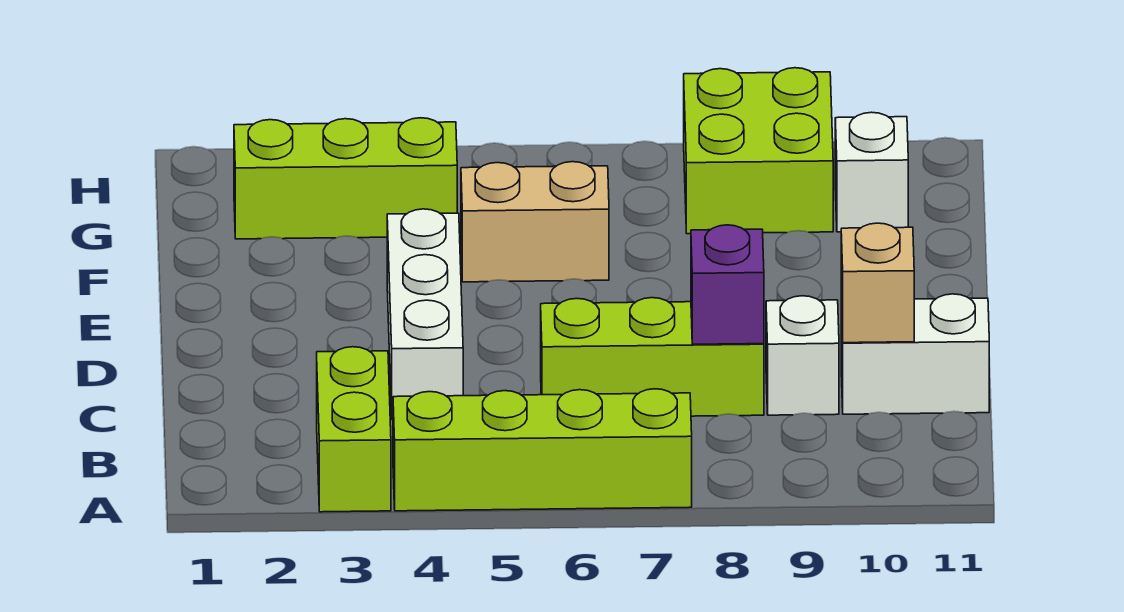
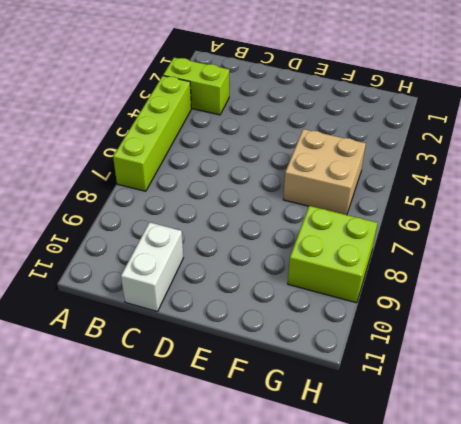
tan 2x2 brick [283,129,366,215] -> tan 1x2 brick [461,162,609,282]
none -> white 1x3 brick [387,209,463,420]
none -> lime 1x3 brick [541,298,764,416]
none -> white 1x1 brick [766,296,839,415]

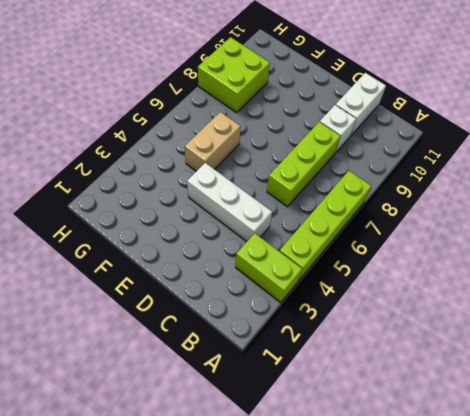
none -> lime 1x3 brick [234,118,457,239]
none -> white 1x1 brick [835,112,908,232]
none -> purple 1x1 brick [691,225,764,344]

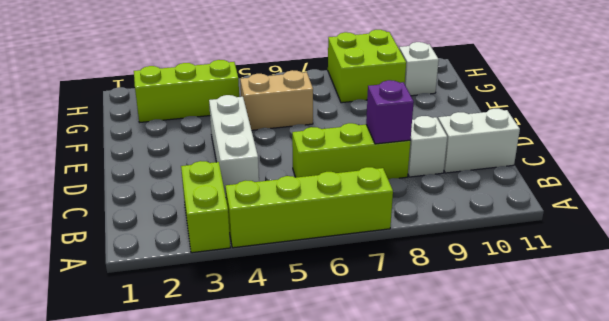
none -> tan 1x1 brick [841,223,914,343]

